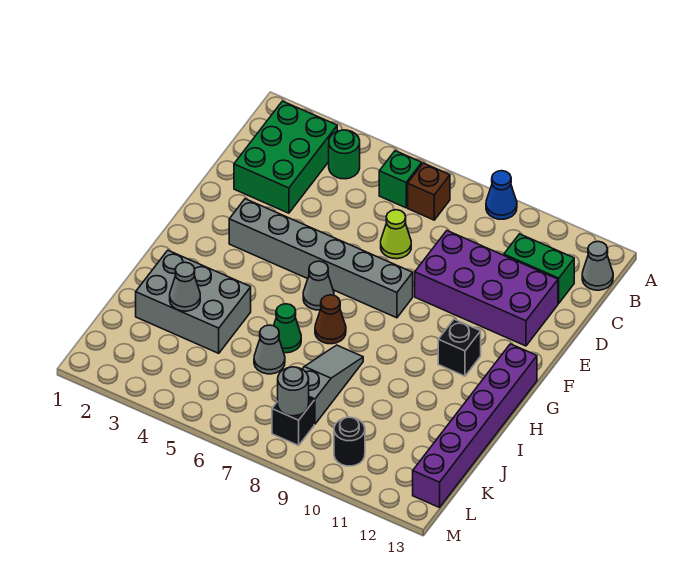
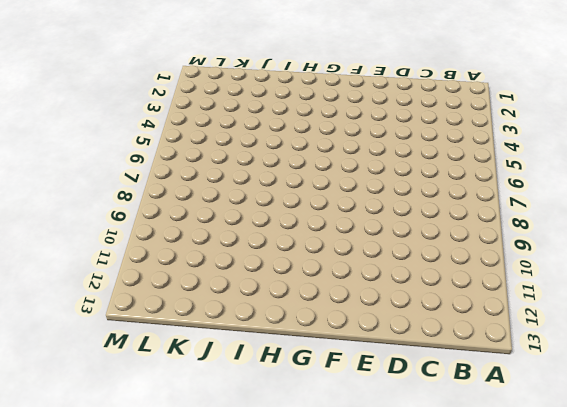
none -> blue 1x1 cone [486,171,517,219]
none -> green 2x3 brick [234,101,337,213]
none -> green 1x1 round brick [329,130,360,179]

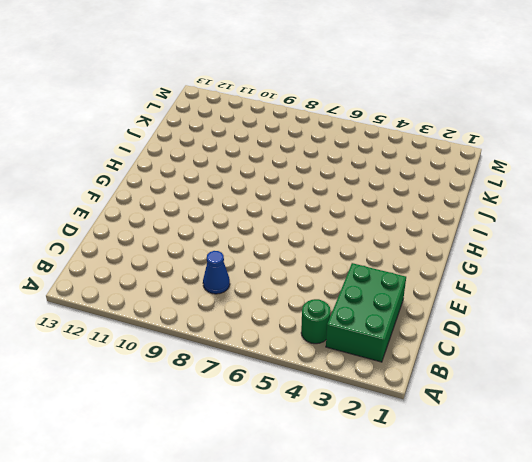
blue 1x1 cone [203,251,230,294] -> blue 1x1 cone moved to [486,171,517,219]
none -> green 1x1 brick [379,151,422,208]
none -> brown 1x1 brick [408,163,450,220]
none -> grey 1x1 cone [582,241,613,290]

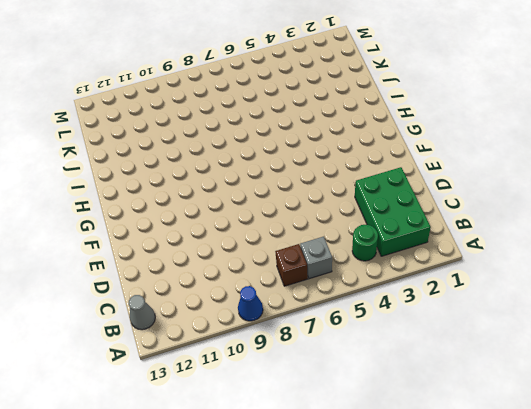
grey 1x1 brick [300,237,332,279] -> green 1x1 brick [379,151,422,208]
none -> green 1x2 brick [504,234,574,303]
none -> lime 1x1 cone [381,210,411,259]
none -> purple 2x4 brick [415,231,558,346]

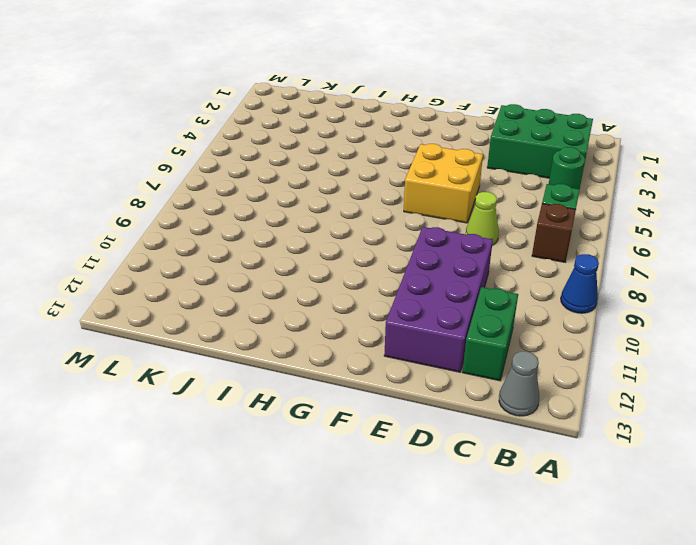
yellow 2x2 brick [404,144,483,223] -> grey 1x6 brick [229,199,413,318]
none -> grey 1x1 cone [303,261,334,310]
none -> black 1x1 brick [438,319,481,376]
none -> purple 1x6 brick [413,344,537,507]

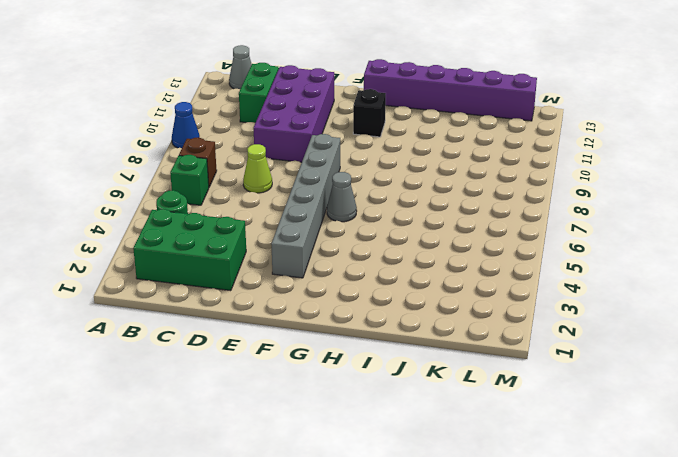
none -> brown 1x1 cone [315,295,346,344]
none -> grey 2x3 brick [136,250,251,353]
none -> green 1x1 cone [274,304,301,353]

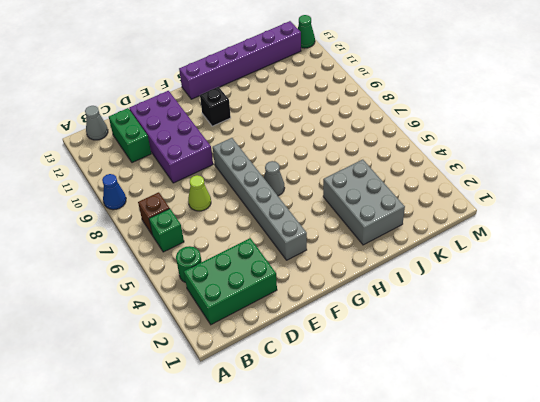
green 1x1 cone [298,15,315,48] -> green 1x1 cone moved to [274,304,301,353]
none -> brown 1x1 cone [315,295,346,344]
none -> grey 1x3 slope [302,345,363,424]
none -> grey 1x1 cone [254,325,285,374]

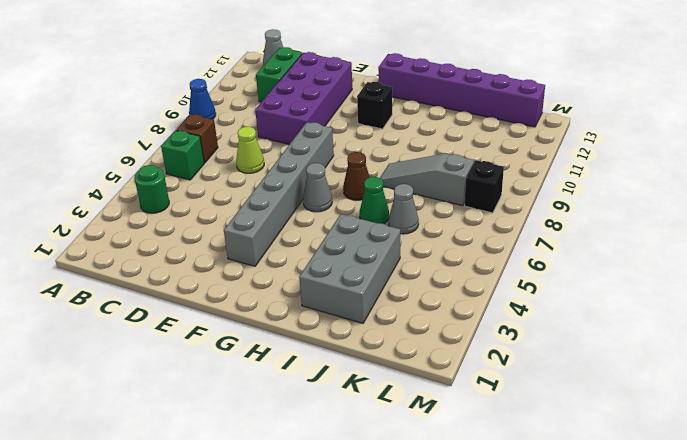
none -> green 2x3 brick [234,101,337,213]
none -> black 1x1 round brick [334,417,365,466]
none -> grey 1x1 cone [170,262,200,311]

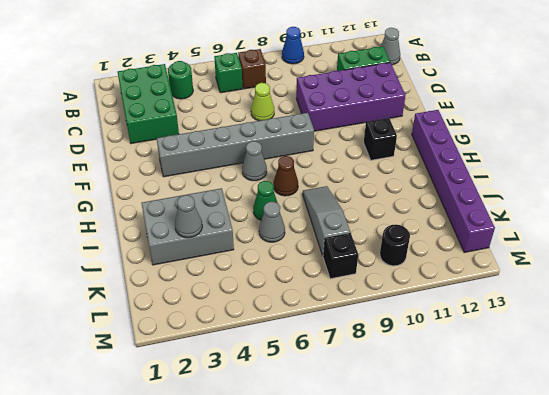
none -> grey 1x1 round brick [278,367,309,416]

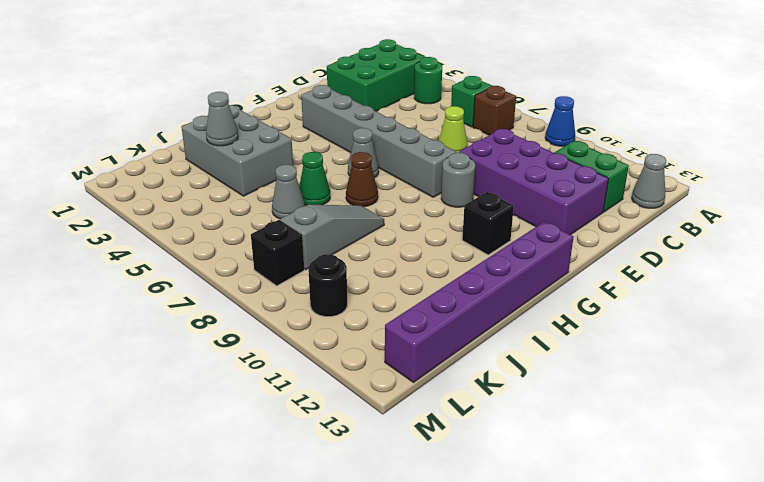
grey 1x1 round brick [441,153,475,207] -> grey 1x1 round brick moved to [278,367,309,416]

